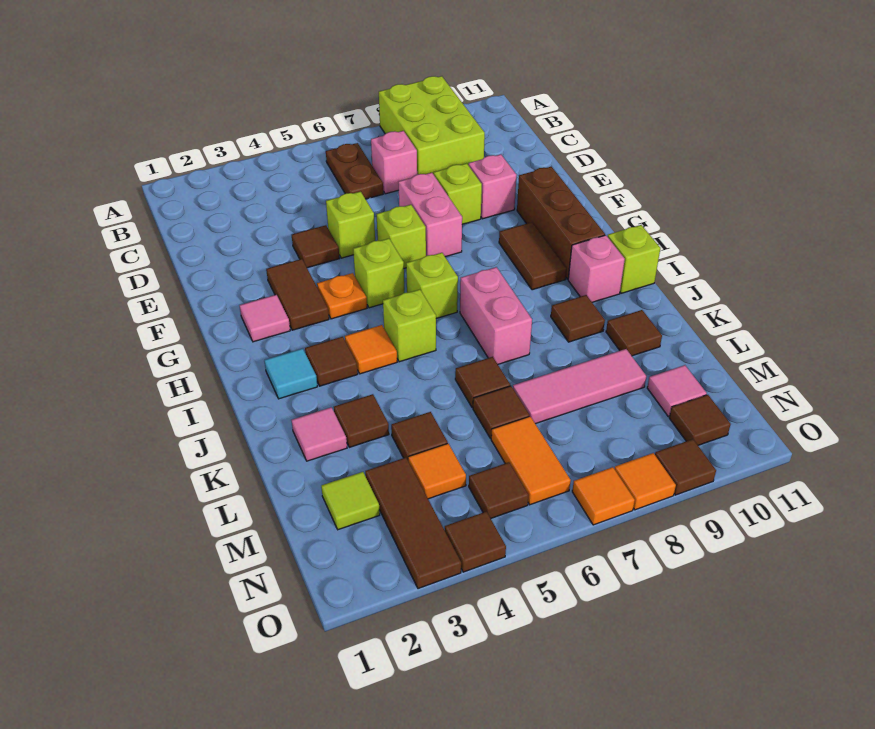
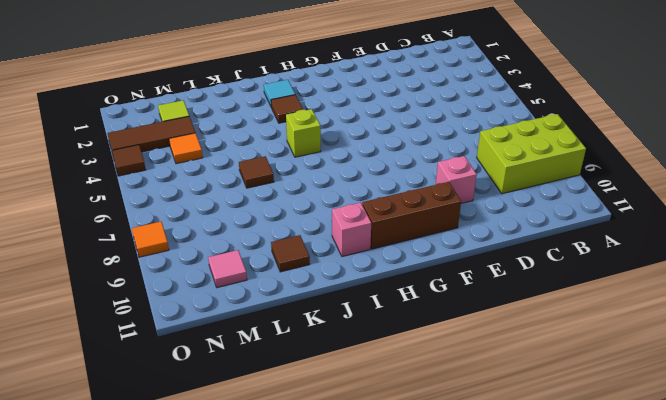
none -> brown 1x2 plate [326,143,383,199]
none -> pink 1x1 brick [371,131,417,194]
none -> brown 1x1 tile [292,225,340,268]
none -> lime 1x1 brick [326,192,375,258]

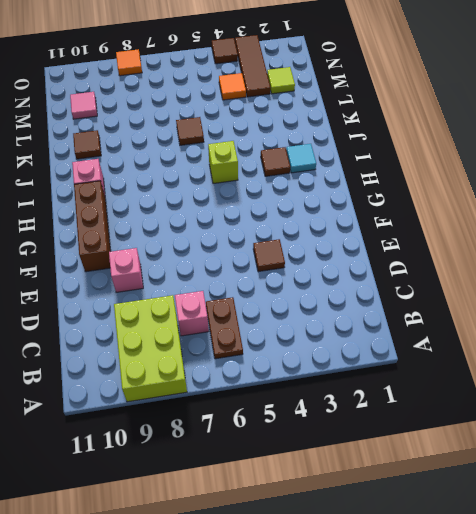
none -> lime 1x1 brick [326,192,375,258]
none -> pink 1x2 brick [398,173,462,257]
none -> lime 1x1 brick [434,163,482,224]
none -> brown 1x2 tile [266,259,329,330]

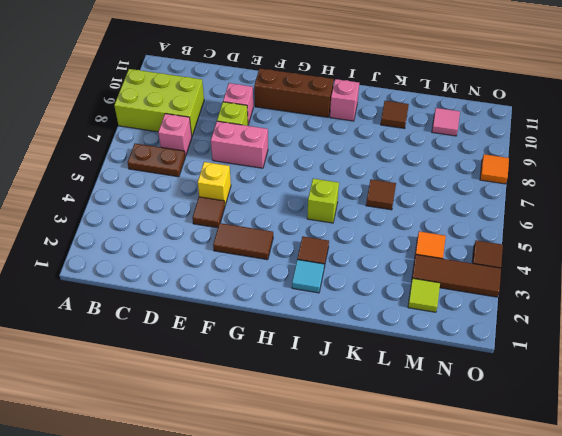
yellow 1x1 brick [198,162,231,205] -> lime 1x1 brick [326,192,375,258]
none -> lime 1x1 brick [377,205,426,268]
none -> pink 1x1 tile [239,295,290,342]
none -> orange 1x1 plate [317,273,367,319]
none -> lime 1x1 brick [353,239,404,308]

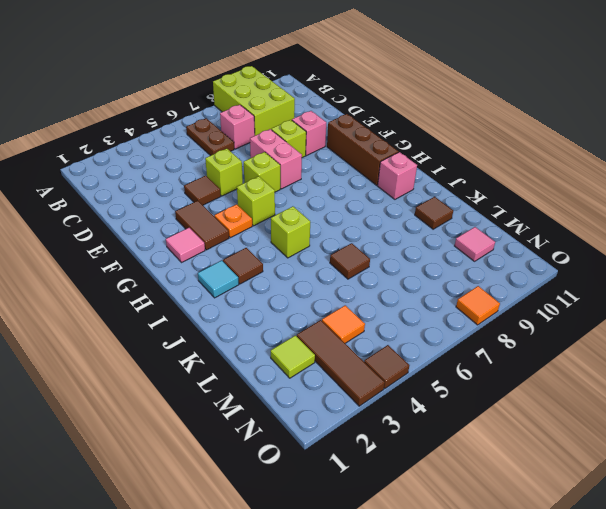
none -> brown 1x2 tile [499,222,567,290]
none -> lime 1x1 brick [406,253,458,319]
none -> orange 1x1 tile [345,325,397,374]
none -> pink 1x2 brick [460,267,532,364]

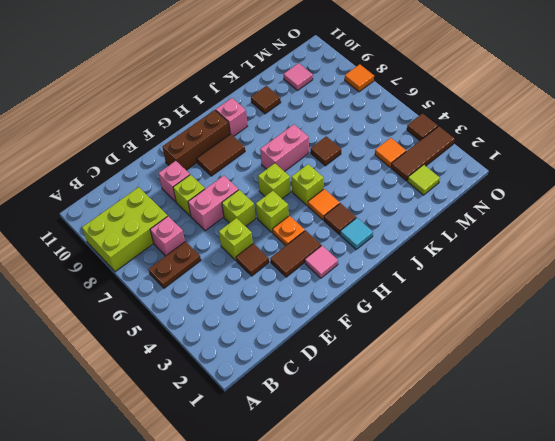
none -> lime 1x1 brick [607,225,660,293]
none -> brown 1x1 tile [551,295,605,342]
none -> pink 1x1 tile [292,407,347,461]
none -> brown 1x1 tile [334,394,389,447]

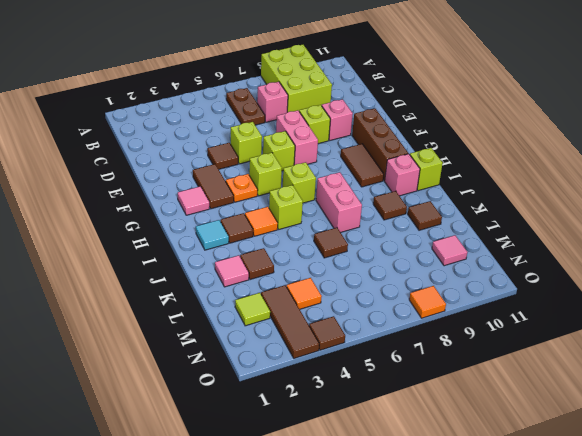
none -> brown 1x1 tile [391,412,448,460]
none -> brown 1x1 tile [473,386,529,439]
none -> pink 1x3 tile [513,349,646,424]
none -> orange 1x2 tile [491,416,571,505]

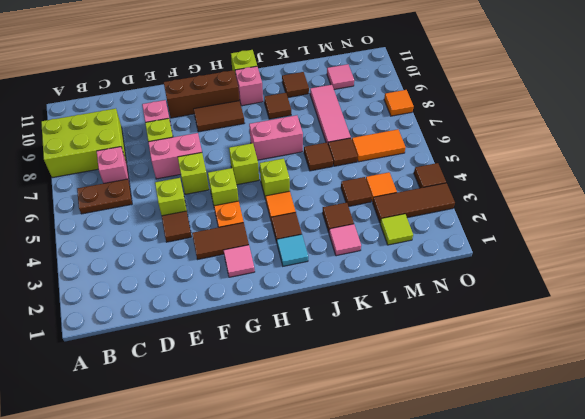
none -> brown 1x1 tile [469,462,529,518]
none -> brown 1x1 tile [669,395,731,445]
none -> orange 1x1 tile [572,467,635,525]
none -> brown 1x1 tile [655,439,716,495]

